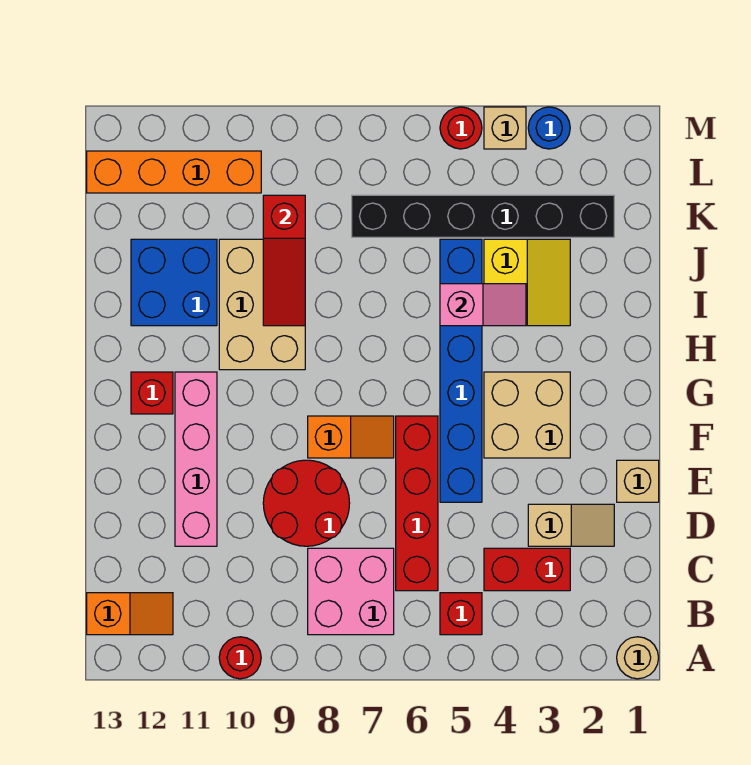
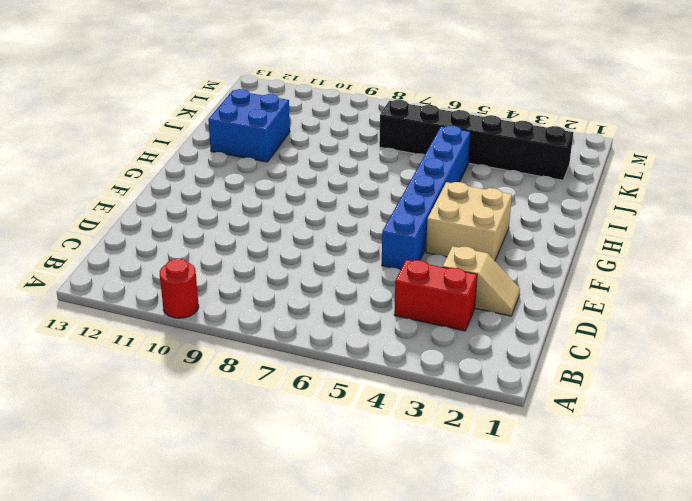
none -> tan 1x1 round brick [617,637,659,679]
none -> red 1x1 brick [440,593,482,635]
none -> pink 2x2 brick [308,548,394,635]

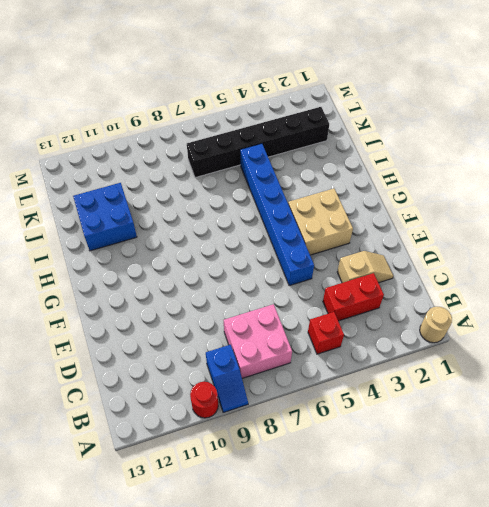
blue 1x2 slope [206,345,248,413] -> none
none -> orange 1x2 slope [87,593,173,635]
none -> red 1x4 brick [396,416,438,591]
none -> red 2x2 round brick [263,460,350,546]

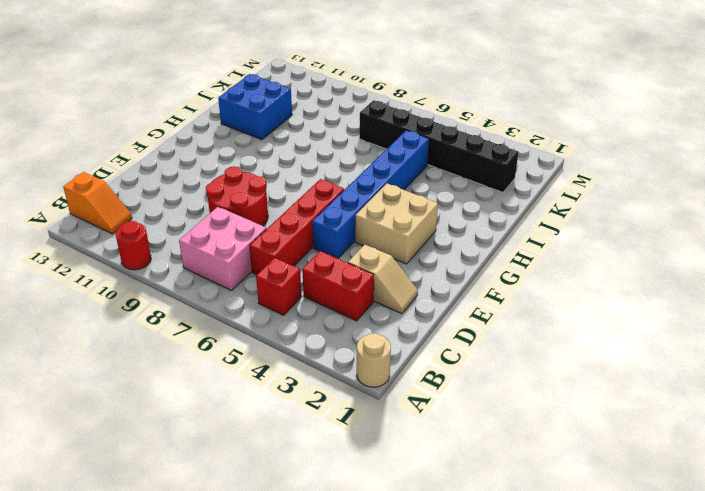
none -> pink 1x4 brick [175,372,217,546]
none -> tan 1x1 brick [617,460,659,502]
none -> orange 1x2 slope [308,416,394,458]

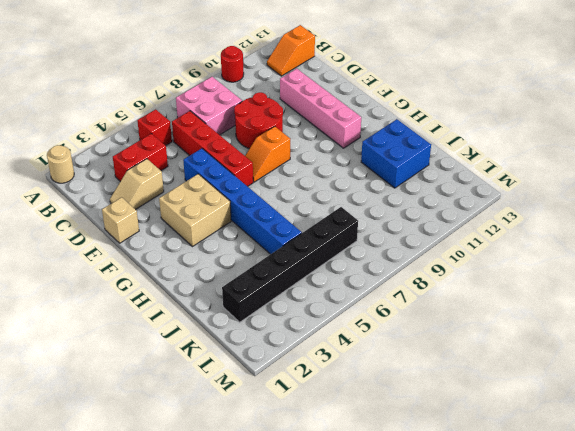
none -> red 1x1 brick [131,372,173,414]
none -> tan 2x3 brick [219,239,305,370]
none -> yellow 2x2 slope [484,239,570,326]

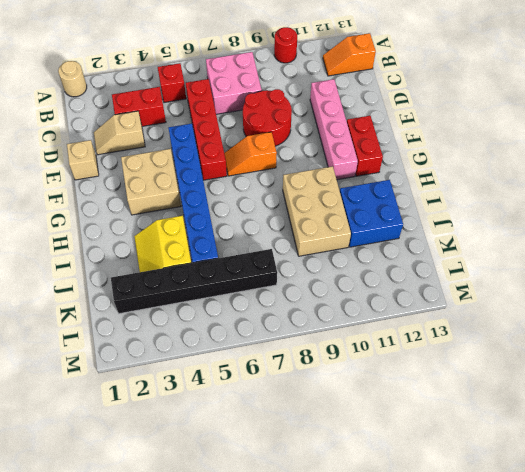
red 1x2 brick [347,116,383,176] -> red 1x1 brick [131,372,173,414]
none -> orange 1x4 brick [87,151,261,193]
none -> blue 1x1 round brick [528,107,570,149]
none -> tan 1x1 brick [484,107,526,149]

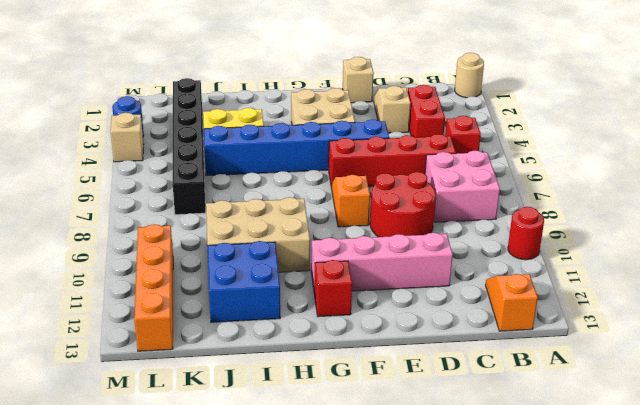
none -> red 1x1 round brick [440,107,482,149]
none -> pink 1x2 slope [440,284,526,326]
none -> red 1x3 slope [263,195,305,326]

